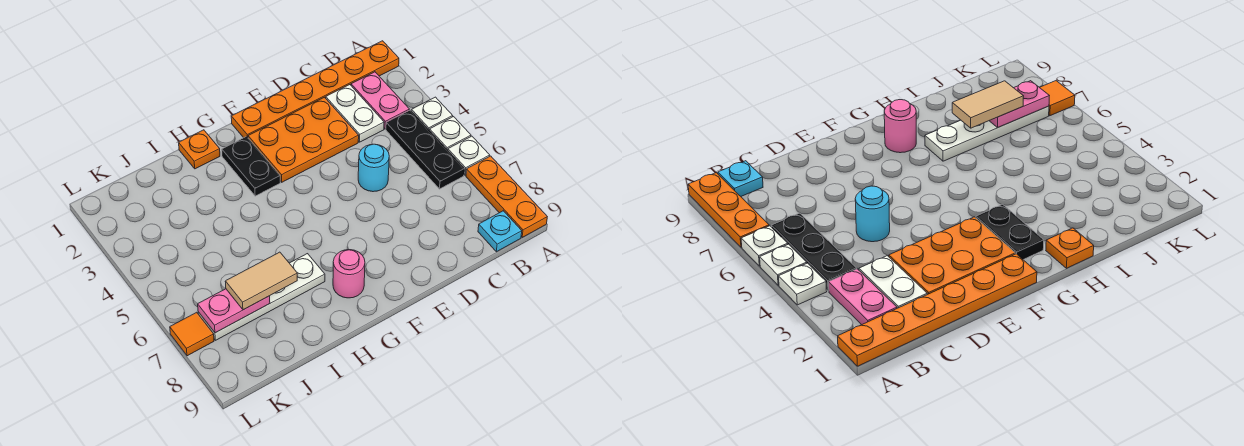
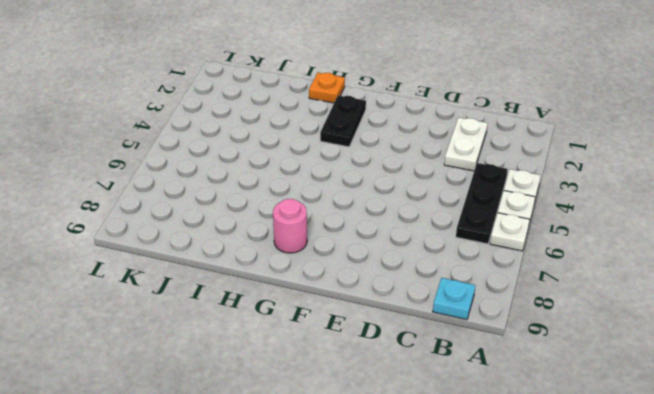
none -> orange 1x6 plate [231,41,399,138]
none -> orange 1x3 plate [466,156,547,237]
none -> pink 1x2 plate [351,72,409,129]

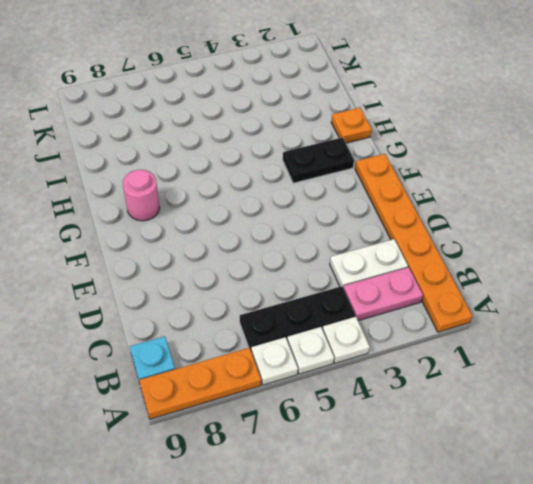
none -> orange 2x3 plate [248,97,359,182]
none -> cyan 1x1 round brick [358,144,389,192]
none -> white 1x4 plate [198,254,325,340]

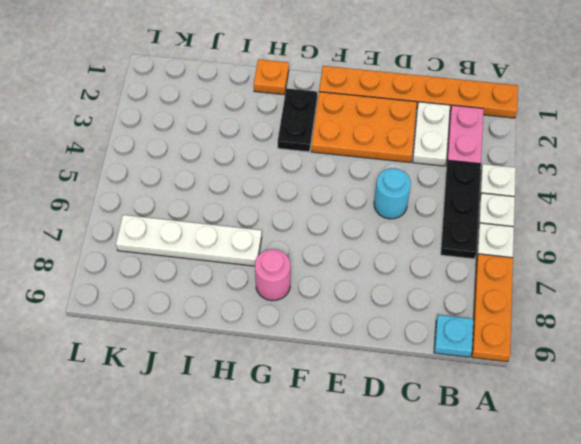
none -> orange 1x1 tile [170,312,214,356]
none -> pink 1x2 plate [198,289,270,333]
none -> tan 1x2 tile [225,252,297,310]

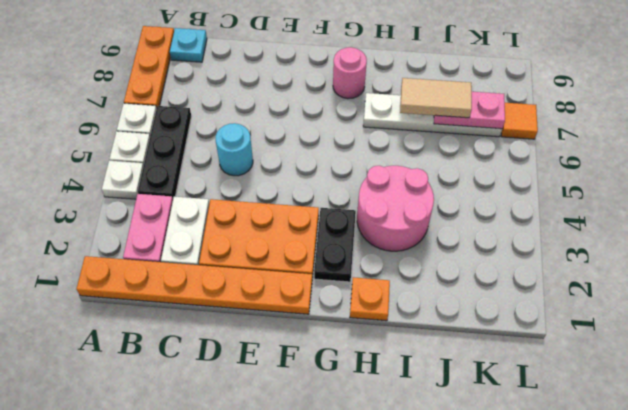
pink 2x2 round brick [357,166,434,251] -> none

